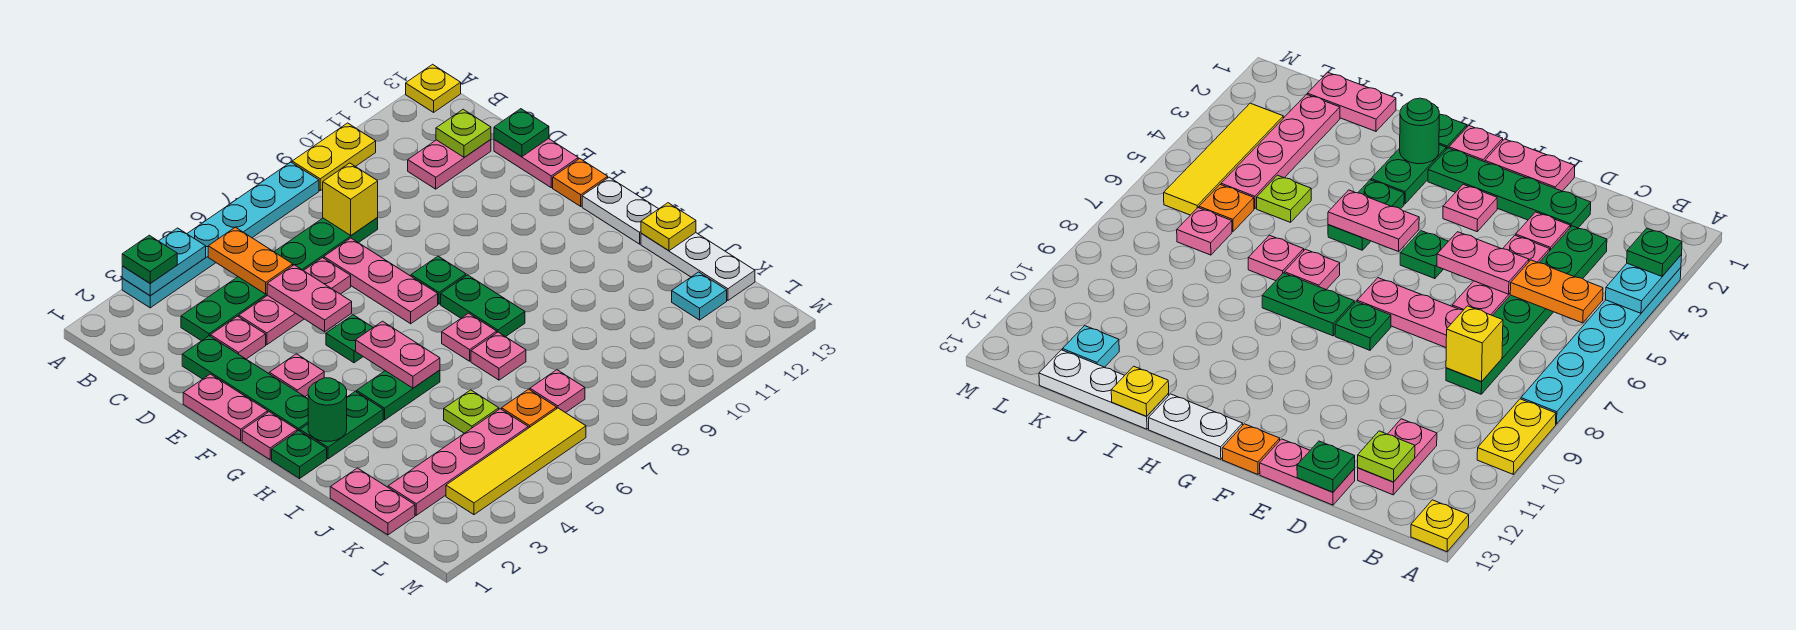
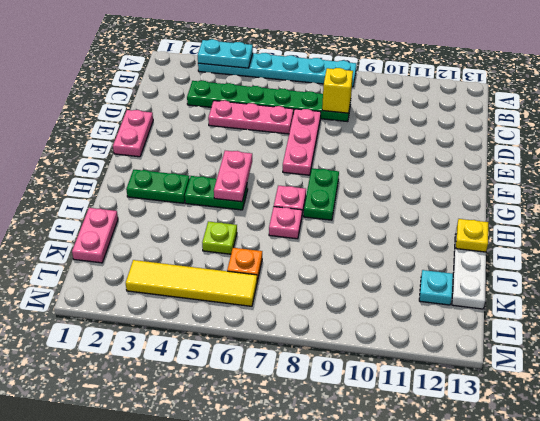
none -> yellow 1x2 plate [292,123,376,190]
none -> yellow 1x1 plate [406,64,461,112]
none -> pink 1x2 plate [408,140,491,189]
none -> green 1x4 plate [182,336,308,431]

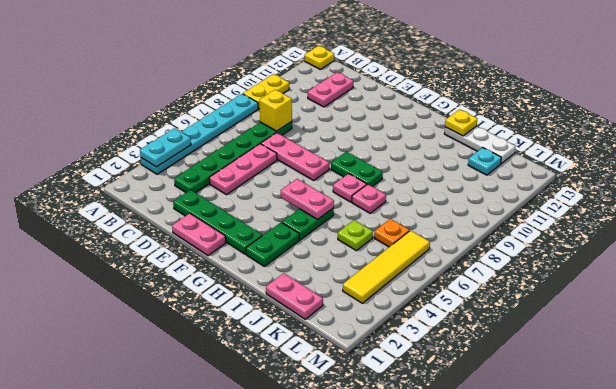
none -> pink 1x1 plate [211,316,266,359]
none -> pink 1x2 plate [494,139,578,188]
none -> pink 1x1 plate [269,354,324,397]
none -> green 1x1 plate [326,315,373,363]

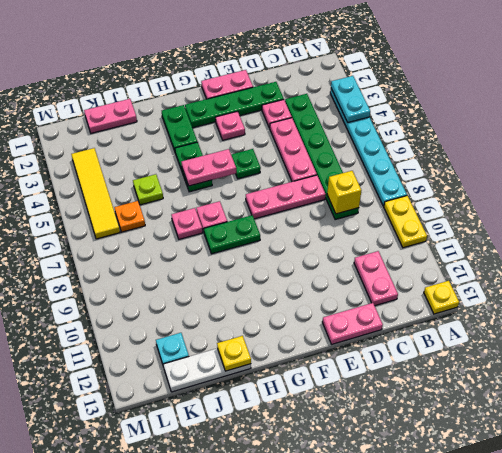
none -> green 1x1 plate [411,256,466,304]
none -> orange 1x1 plate [553,159,608,206]
none -> pink 1x1 plate [242,412,297,460]
none -> white 1x2 plate [582,177,658,244]

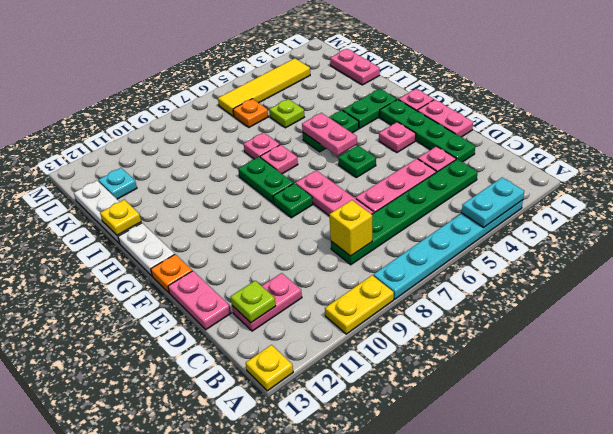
none -> green 1x1 plate [272,430,327,478]
none -> pink 1x4 plate [388,409,528,515]
none -> pink 1x1 plate [530,370,585,413]
none -> orange 1x2 plate [208,227,293,294]

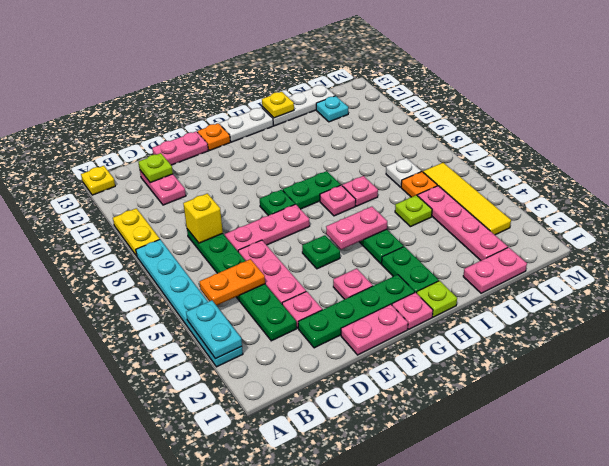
lime 1x1 plate [417,281,457,317] -> green 1x1 plate [272,430,327,478]
white 1x1 plate [386,158,421,187] -> pink 1x1 plate [530,370,585,413]
none -> pink 1x2 plate [267,265,352,332]
none -> green 1x1 plate [494,109,549,157]
none -> green 1x1 round brick [308,378,347,441]
none -> green 1x1 plate [122,235,177,283]

